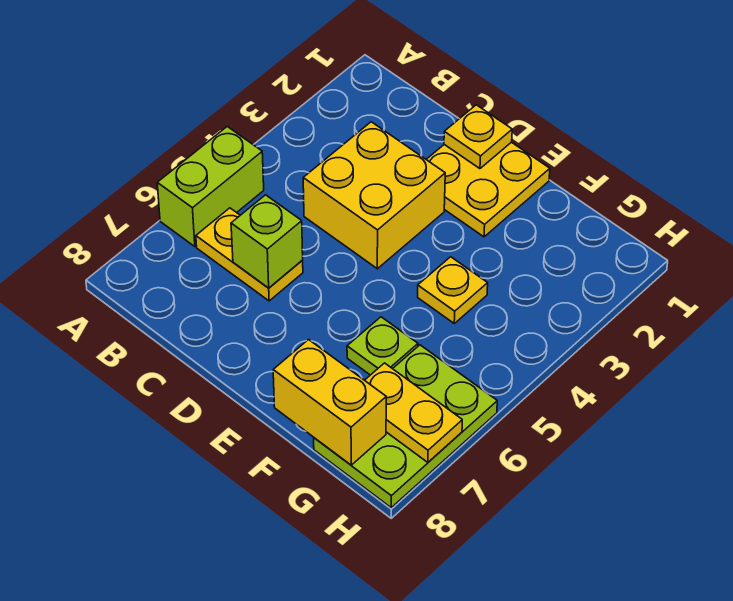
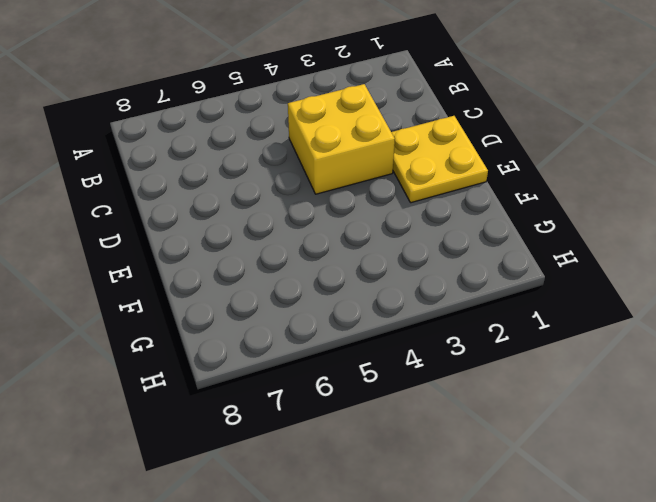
none -> lime 1x2 brick [157,127,264,247]
none -> yellow 1x2 plate [196,208,303,301]

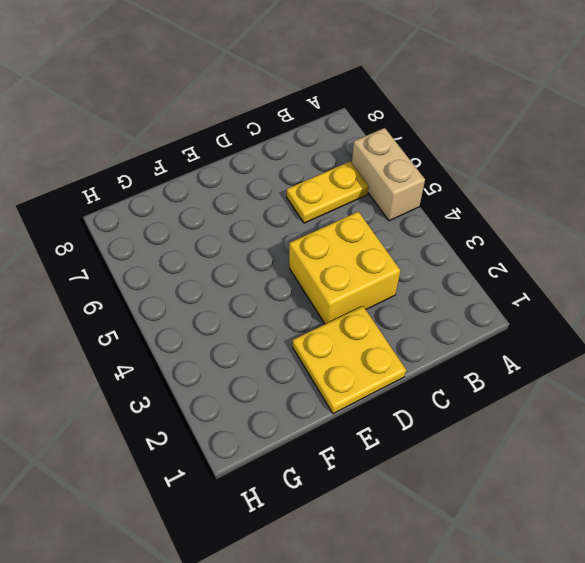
tan 1x2 brick [352,128,425,221] -> lime 1x2 brick [157,127,264,247]
none -> yellow 1x1 plate [418,257,488,323]
none -> lime 1x1 plate [347,317,418,375]

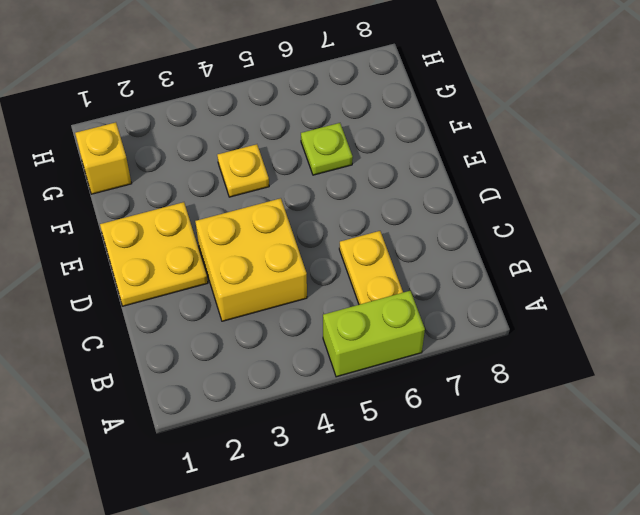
yellow 1x1 brick [75,122,132,194] -> none
none -> lime 2x3 plate [314,345,497,507]
none -> lime 1x1 brick [231,195,303,288]

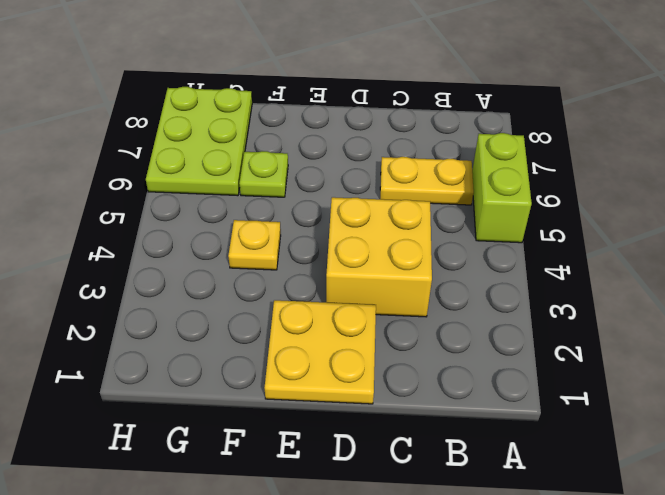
none -> lime 1x1 brick [231,195,303,288]
none -> yellow 1x1 plate [444,105,512,169]

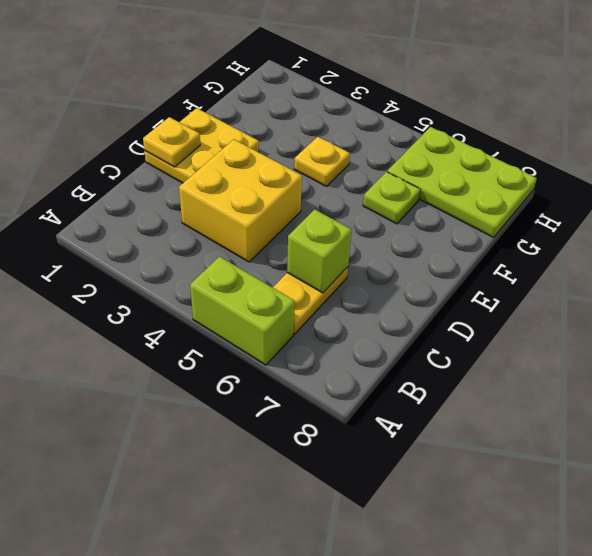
none -> yellow 1x2 brick [273,340,386,465]
none -> yellow 1x2 plate [365,363,462,462]

